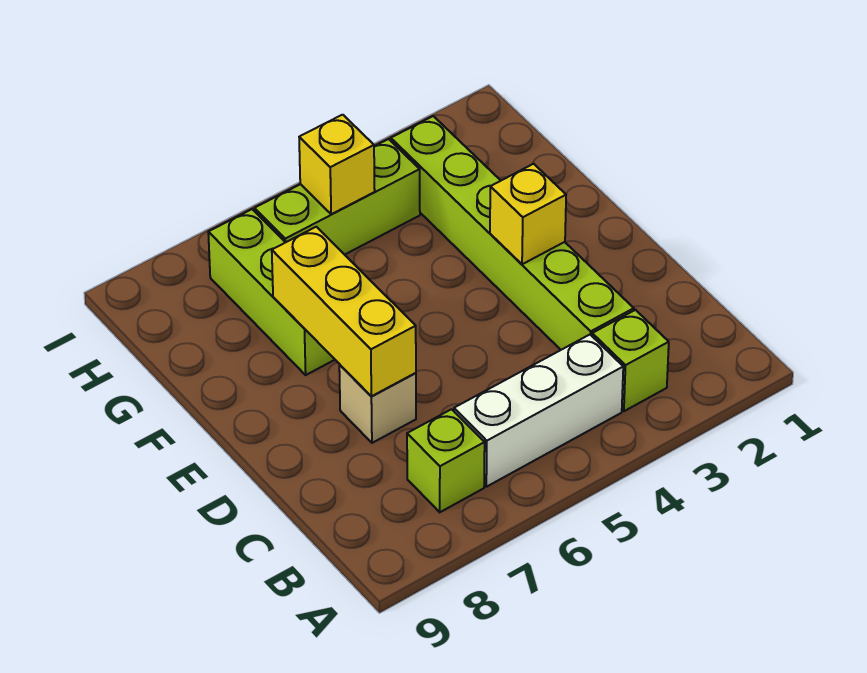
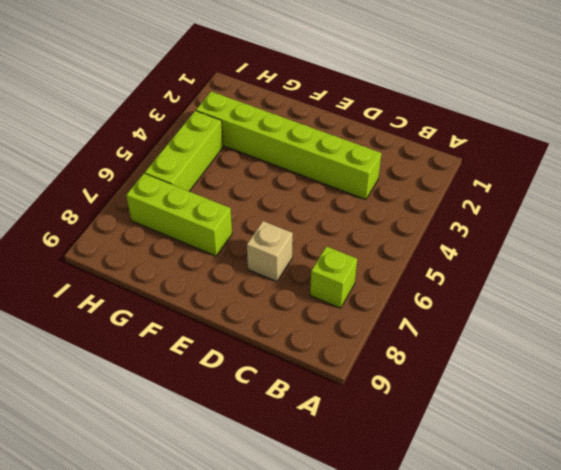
none -> lime 1x1 brick [592,310,669,411]
none -> white 1x3 brick [454,335,623,487]

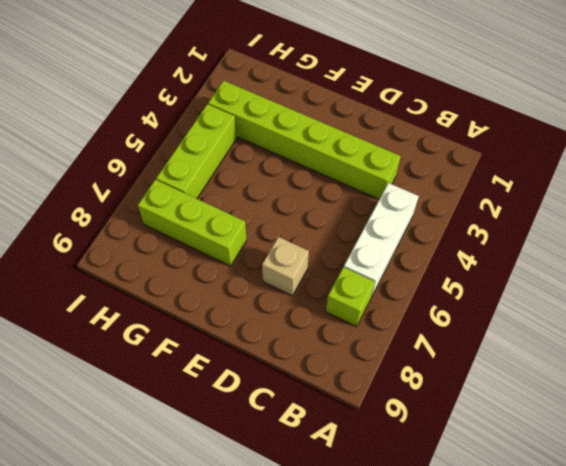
none -> lime 1x1 brick [592,310,669,411]
none -> yellow 1x3 brick [272,227,416,396]

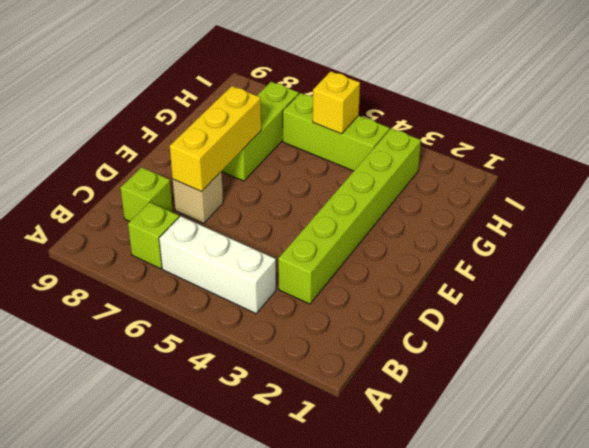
lime 1x1 brick [121,167,173,221] -> lime 1x1 brick moved to [592,310,669,411]
none -> yellow 1x1 brick [490,164,566,264]

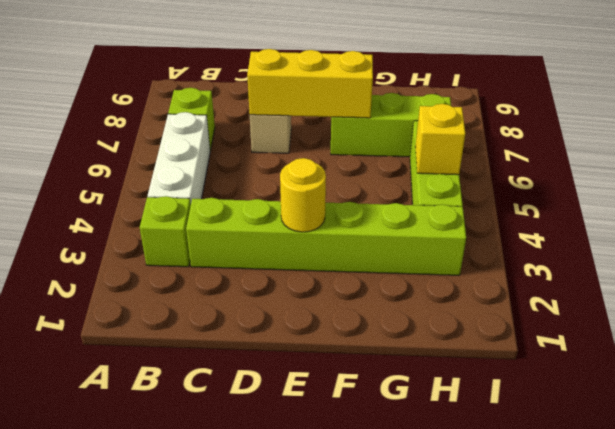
yellow 1x1 round brick [280,158,326,232] -> yellow 1x1 brick [490,164,566,264]

